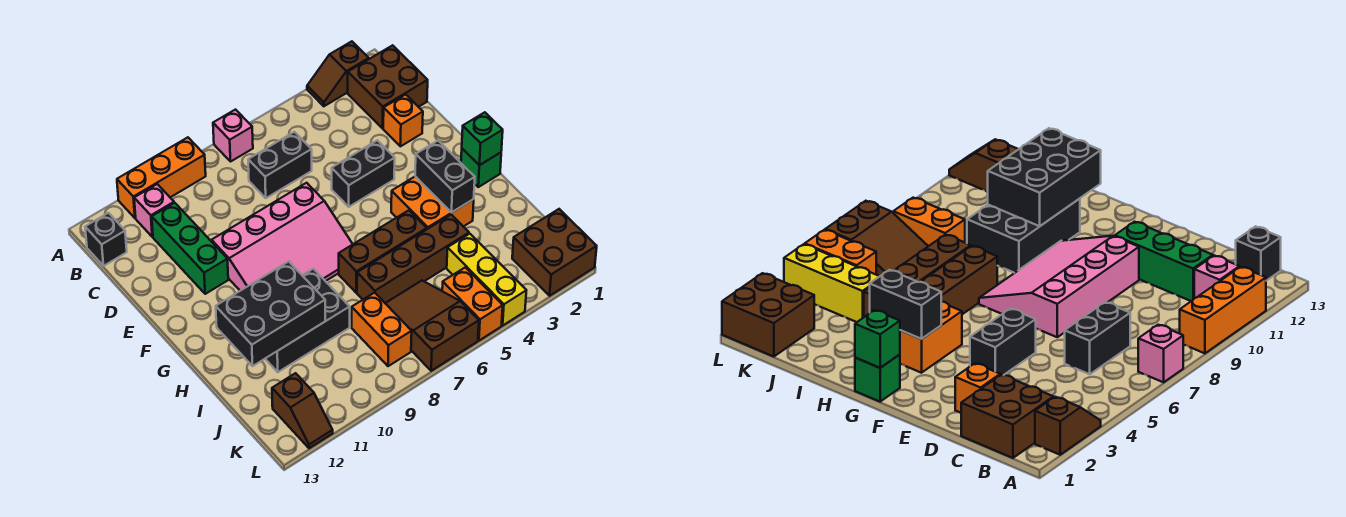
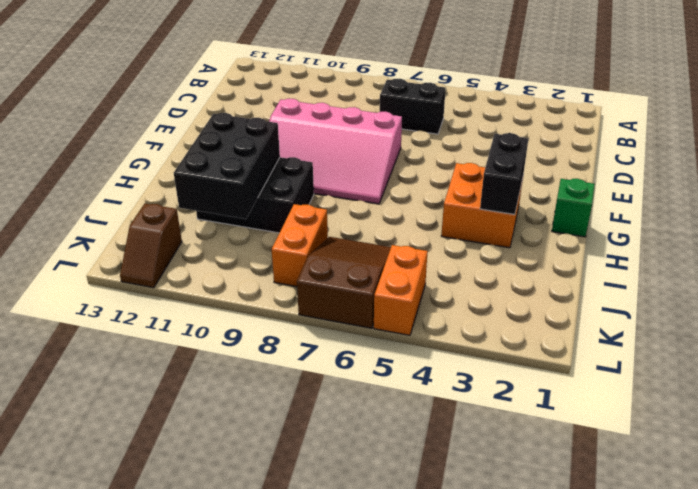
black 2x3 brick [174,113,280,219] -> black 2x3 brick turned to [216,261,325,366]
none -> brown 1x2 slope [307,41,369,106]
none -> pink 1x1 brick [213,110,253,161]
none -> orange 1x3 brick [117,137,206,218]

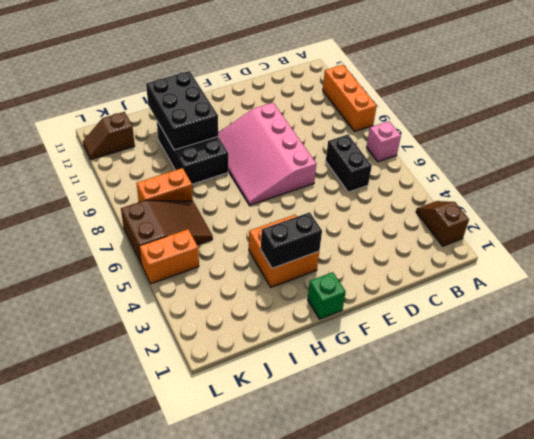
none -> brown 2x2 brick [348,45,428,128]
none -> pink 1x1 brick [134,184,174,237]
none -> black 1x1 brick [85,213,127,266]

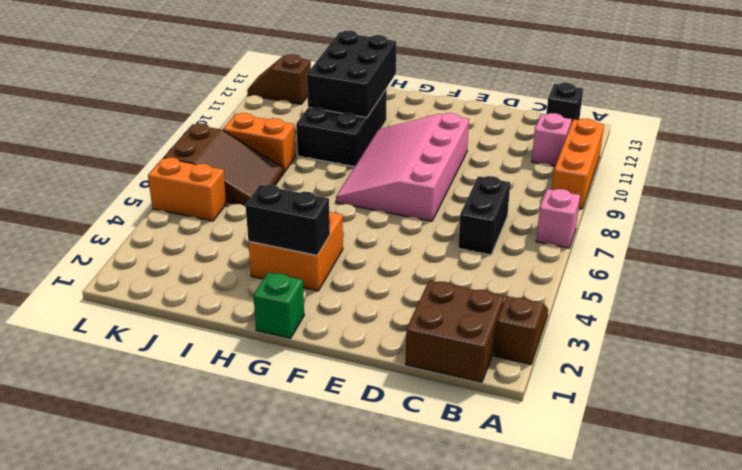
none -> green 1x3 brick [152,203,228,294]
none -> orange 1x1 brick [383,95,423,146]
none -> black 1x2 brick [332,140,395,207]

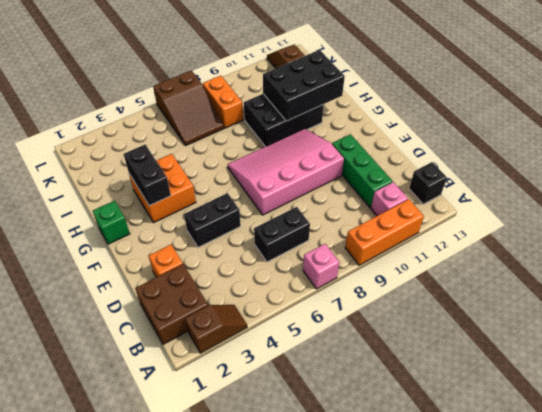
none -> brown 1x3 brick [339,210,427,293]
none -> brown 1x4 brick [357,215,469,303]
none -> yellow 1x3 brick [447,234,526,325]

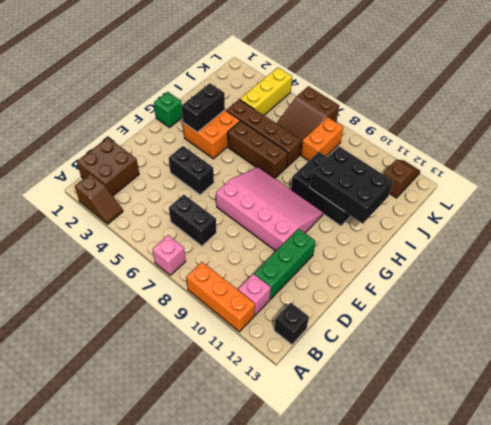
none -> orange 1x1 brick [383,95,423,146]
none -> brown 2x2 brick [512,209,597,296]
none -> orange 1x2 brick [442,267,503,340]

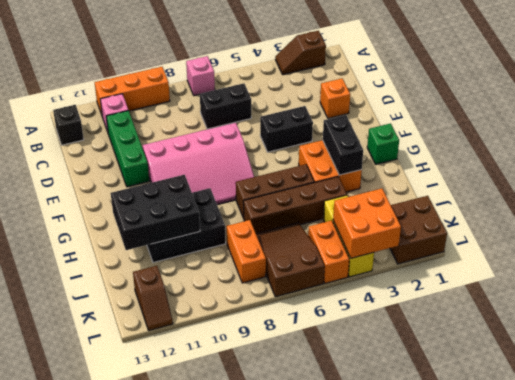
orange 2x2 brick [333,188,401,258] -> none
none -> brown 2x2 brick [348,45,428,128]
none -> green 1x1 brick [462,112,503,165]

